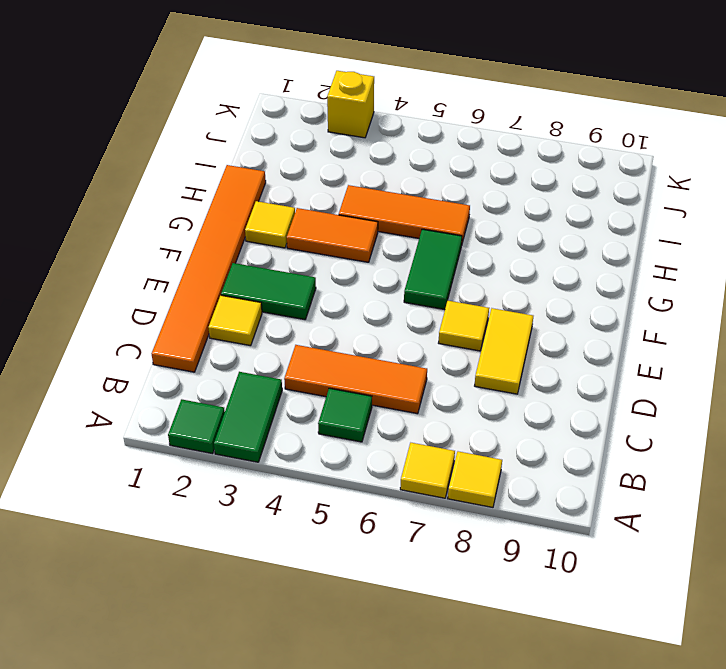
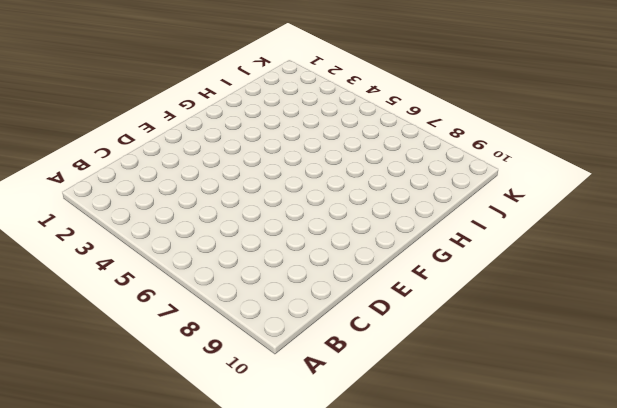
none -> green 1x1 tile [168,399,225,454]
none -> green 1x2 tile [214,372,282,462]
none -> yellow 1x1 tile [400,443,455,498]

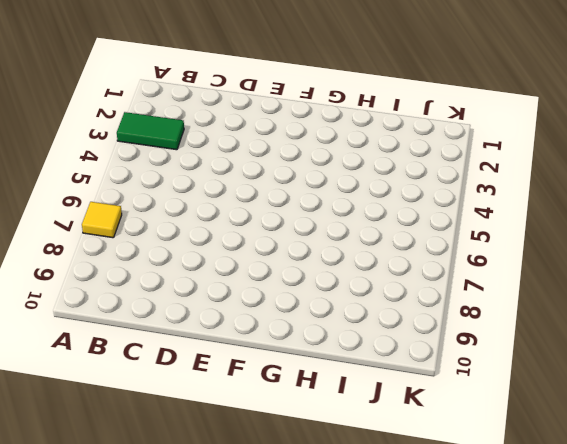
none -> green 1x1 tile [168,399,225,454]
none -> yellow 1x1 tile [448,451,502,507]
none -> green 1x1 tile [318,388,372,442]

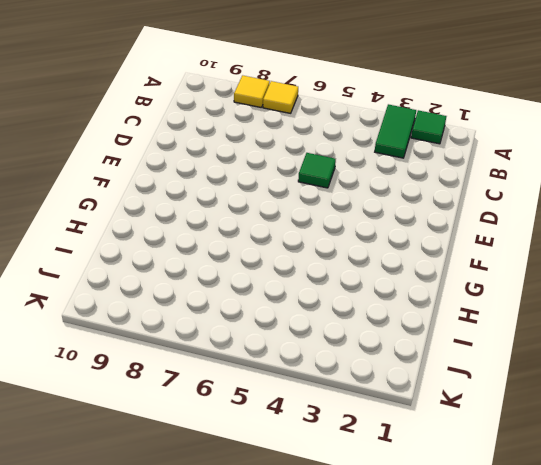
green 1x1 tile [298,153,336,188] -> green 1x1 tile moved to [318,388,372,442]
none -> orange 1x6 tile [152,165,266,372]
none -> orange 1x3 tile [284,345,427,414]
none -> yellow 1x1 tile [208,295,262,346]

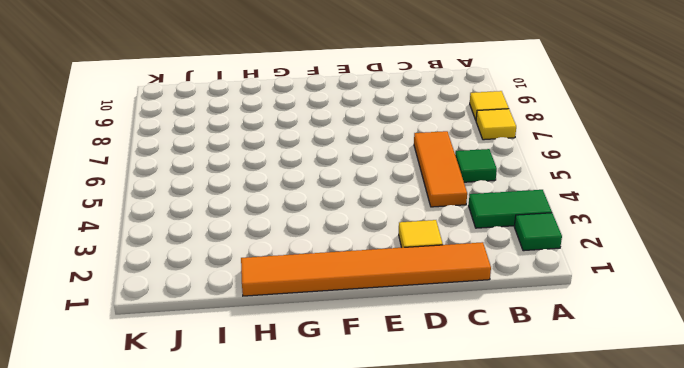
none -> yellow 1x2 tile [475,308,533,394]
none -> green 1x2 tile [221,263,316,320]
none -> yellow 1x1 tile [439,301,489,351]

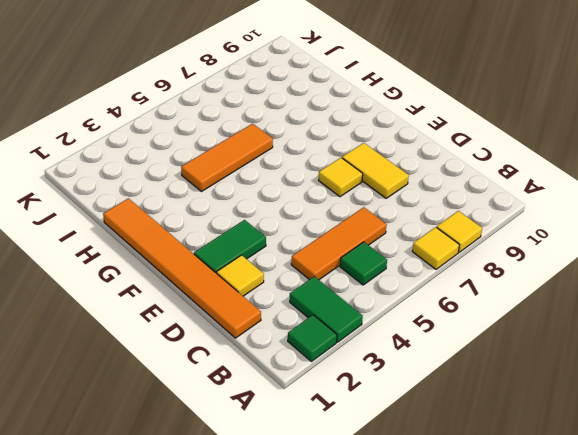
none -> green 1x2 tile [404,229,462,310]
none -> yellow 1x1 tile [245,201,295,248]
none -> orange 1x2 tile [287,208,378,262]

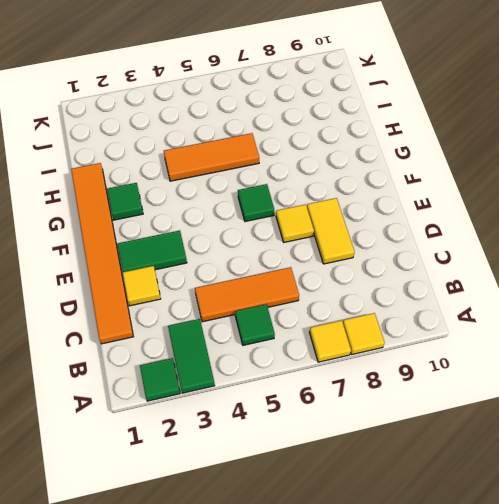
green 1x1 tile [238,184,274,222] -> green 1x2 tile [404,229,462,310]
green 1x1 tile [107,183,143,220] -> yellow 1x1 tile [245,201,295,248]
none -> orange 1x2 tile [287,208,378,262]
none -> yellow 1x1 brick [327,71,374,138]

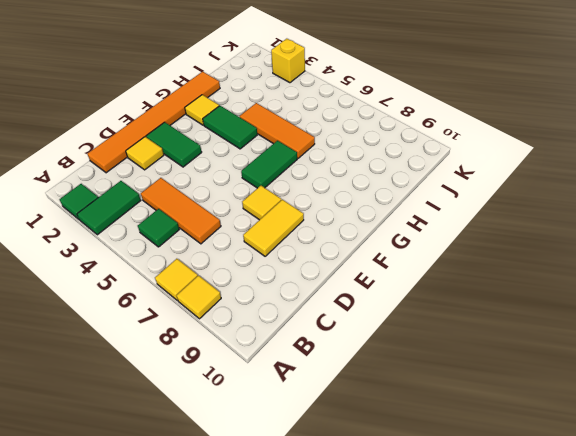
green 1x2 tile [203,106,257,149] -> orange 1x2 tile [287,208,378,262]

